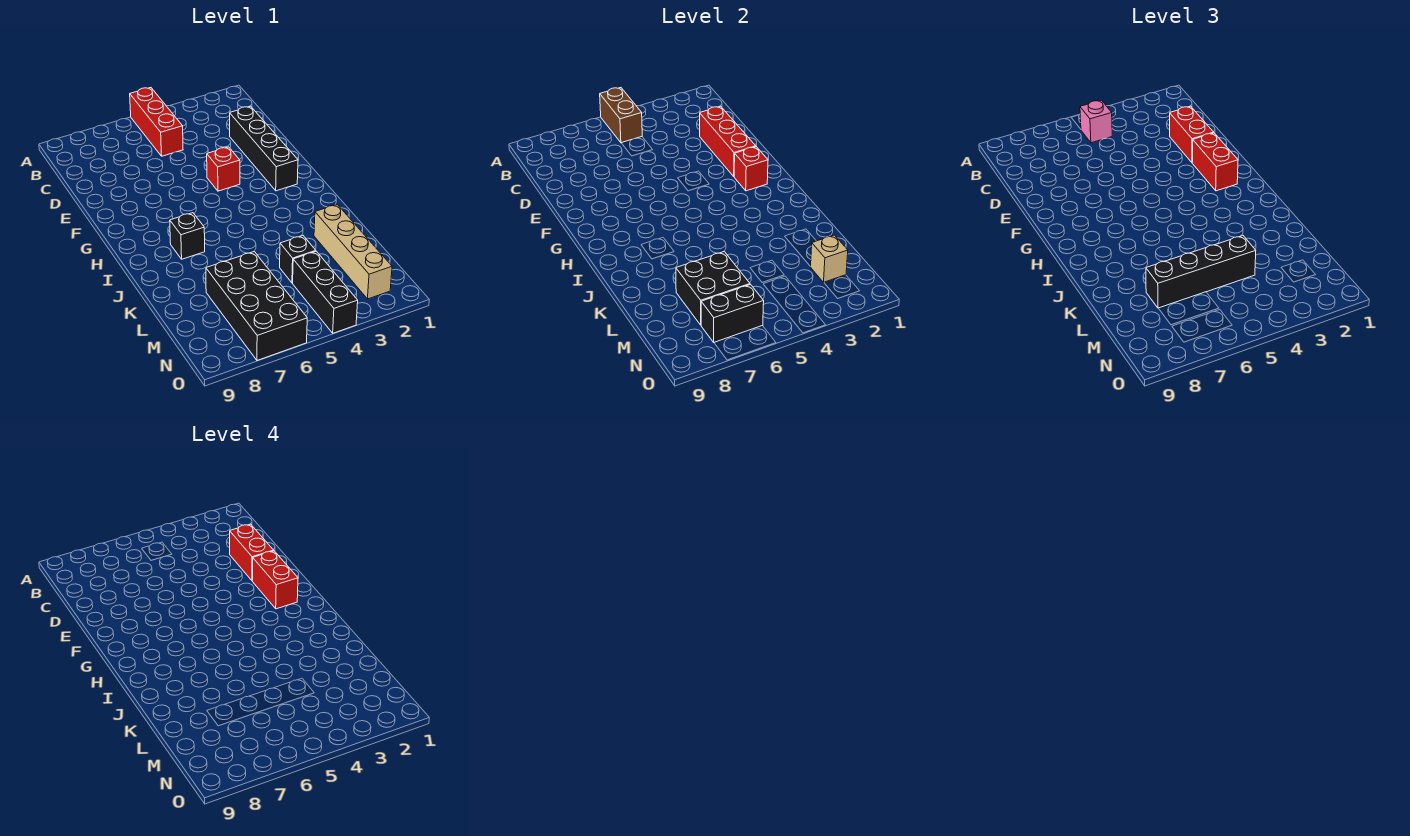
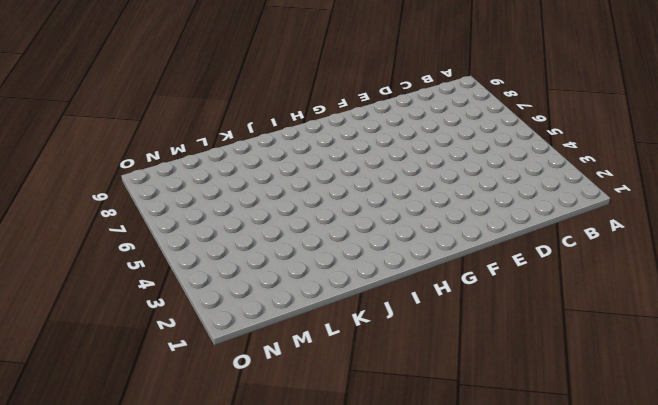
none -> red 1x3 brick [130,88,183,156]
none -> black 1x4 brick [230,106,298,191]
none -> red 1x1 brick [207,147,240,191]

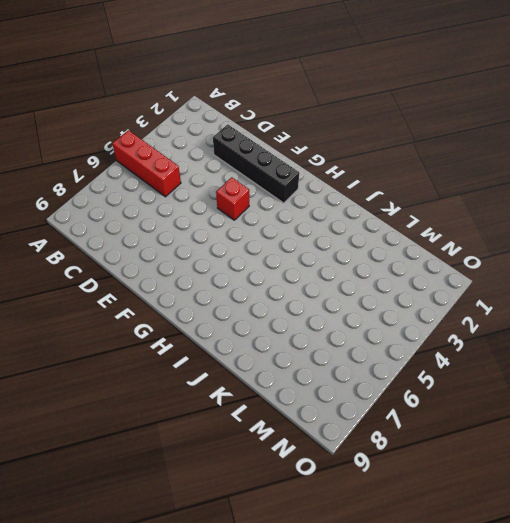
none -> black 1x1 brick [170,213,205,259]
none -> tan 1x4 brick [314,204,392,299]
none -> black 1x1 brick [280,236,316,283]

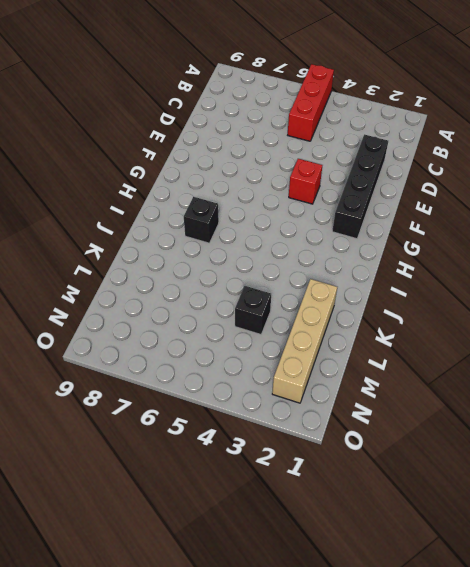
none -> black 2x4 brick [206,252,307,360]
none -> black 1x3 brick [293,251,358,333]
none -> brown 1x2 brick [600,88,642,143]

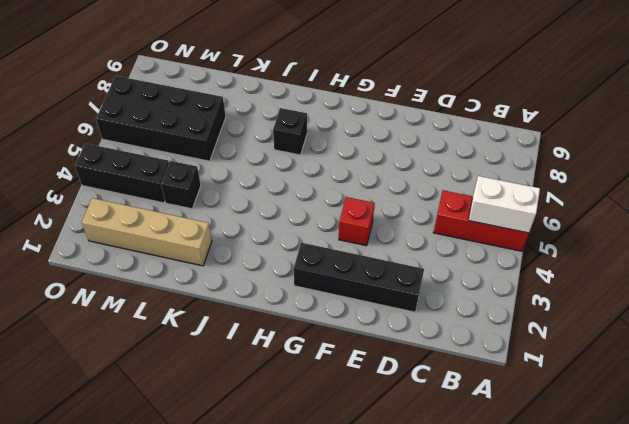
white 1x2 brick [468,176,540,233] -> brown 1x2 brick [600,88,642,143]
none -> red 1x3 brick [700,106,756,176]
none -> red 1x1 brick [734,147,768,191]
none -> black 2x2 brick [676,252,750,325]

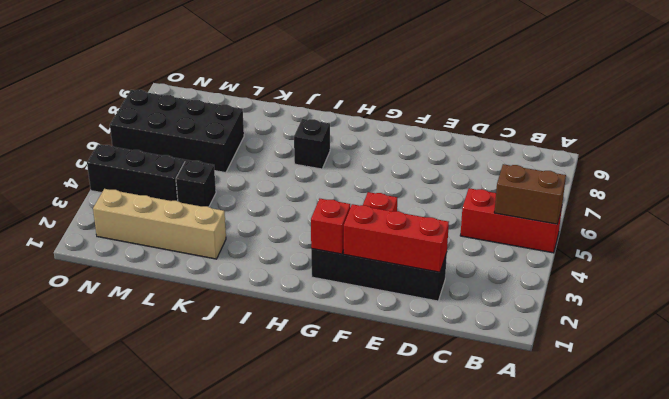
none -> black 2x2 brick [676,252,750,325]
none -> tan 1x1 brick [811,235,848,282]
none -> black 1x2 brick [701,285,764,342]

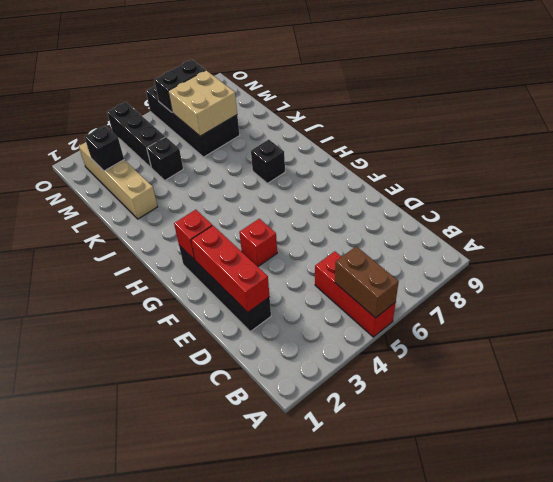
tan 2x2 brick [168,70,237,136] -> black 2x2 brick [676,252,750,325]
black 1x1 brick [84,126,124,171] -> tan 1x1 brick [811,235,848,282]
none -> pink 1x1 brick [1080,100,1112,143]
none -> red 1x2 brick [1170,106,1214,162]
none -> red 1x2 brick [1192,133,1238,191]

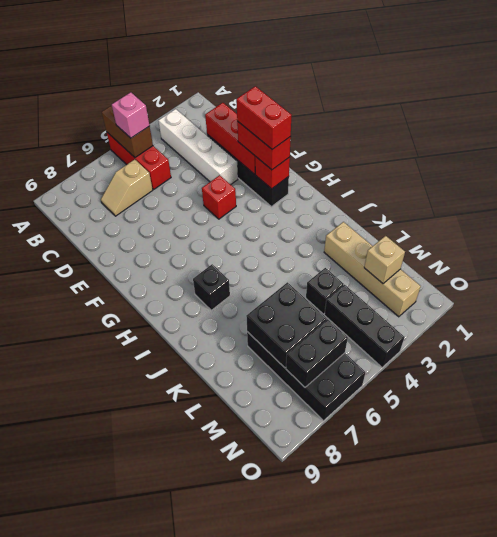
white 1x4 brick [158,109,238,185] -> none
tan 1x2 slope [101,159,153,216] -> none
none -> red 1x2 brick [1170,106,1214,162]
none -> black 1x4 brick [1146,236,1256,308]
none -> red 1x2 brick [230,524,274,580]

